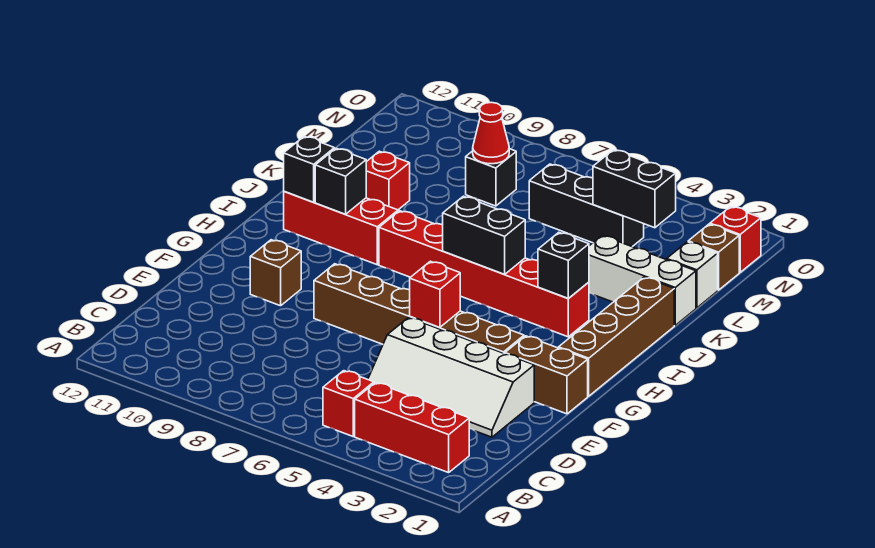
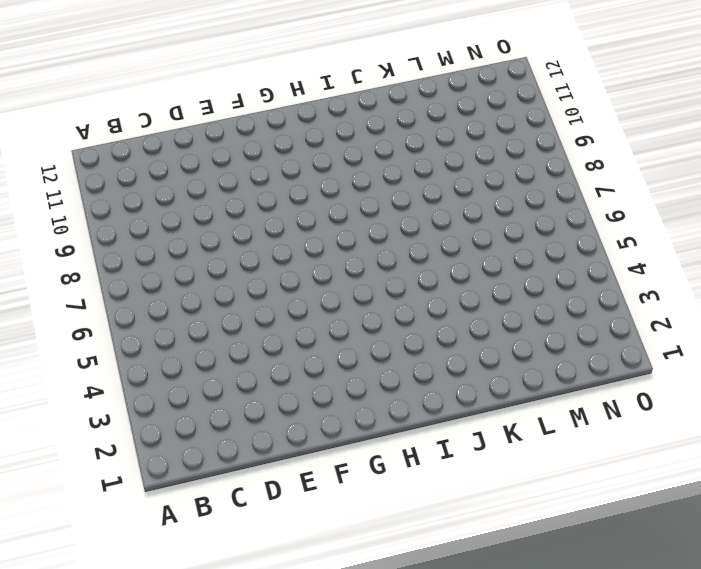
none -> red 1x3 brick [355,383,469,473]
none -> red 1x1 brick [323,371,374,436]
none -> white 2x4 slope [368,318,534,437]

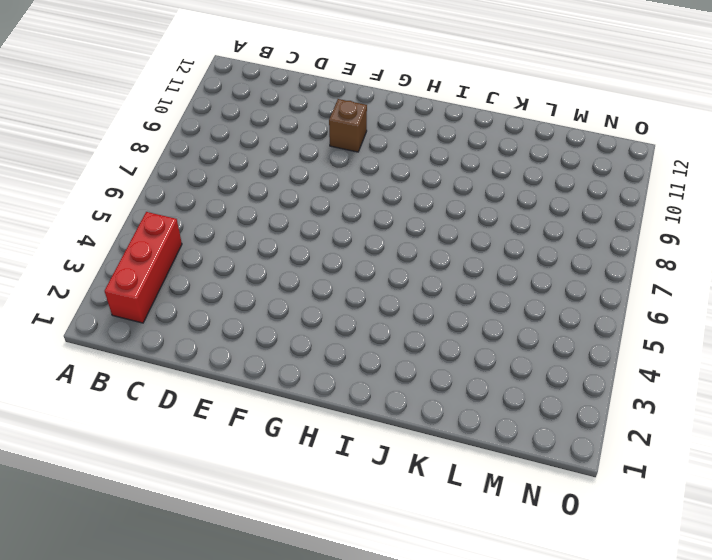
none -> red 1x1 brick [323,371,374,436]
none -> white 2x4 slope [368,318,534,437]
none -> brown 1x2 brick [505,336,588,414]

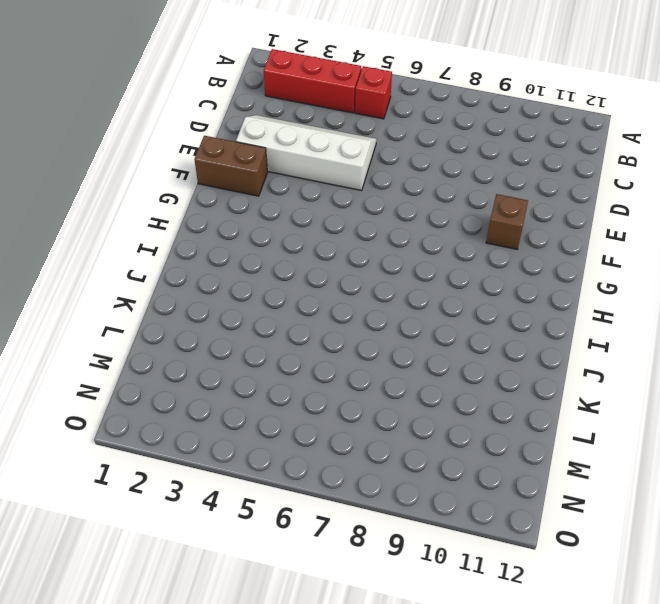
none -> brown 1x6 brick [314,264,524,354]
none -> brown 1x4 brick [559,277,674,396]
none -> red 1x6 brick [379,211,589,337]

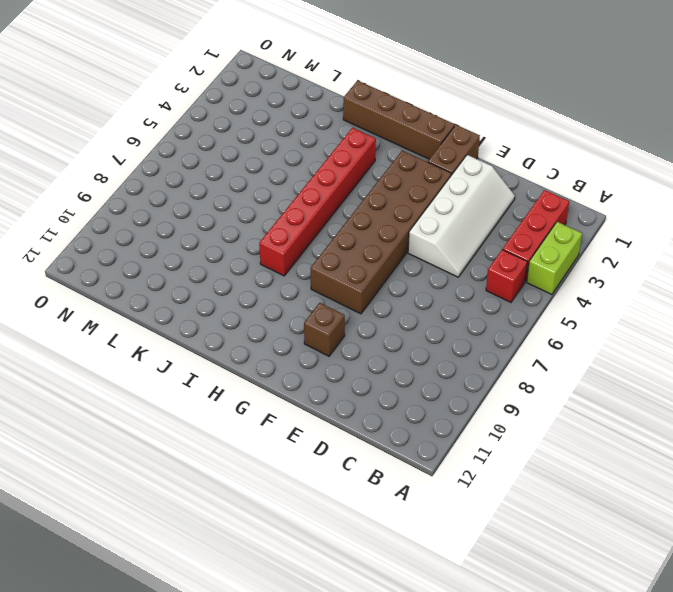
lime 1x2 brick [527,222,582,295] -> none
brown 2x6 brick [311,151,451,314] -> brown 1x6 brick [314,264,524,354]
none -> red 1x3 brick [284,192,398,265]
none -> white 1x3 brick [589,236,696,325]
none -> red 1x1 brick [366,151,410,210]

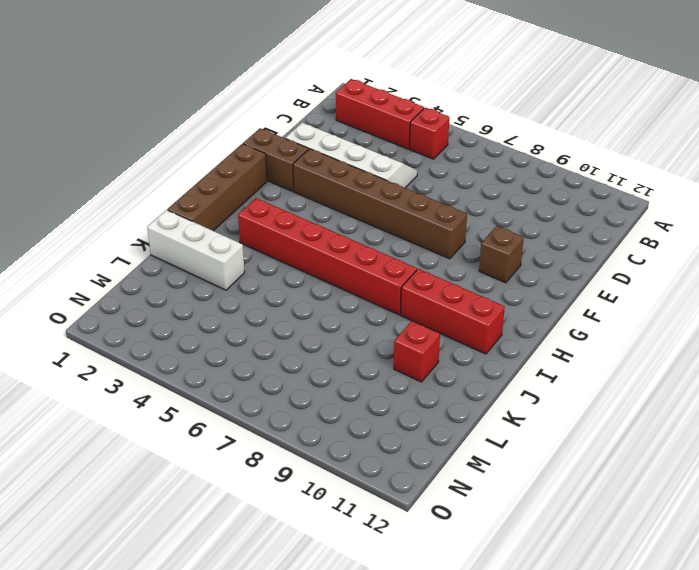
none -> white 1x1 brick [667,242,718,308]
none -> brown 1x1 brick [688,224,739,290]
none -> black 1x3 brick [529,164,644,247]

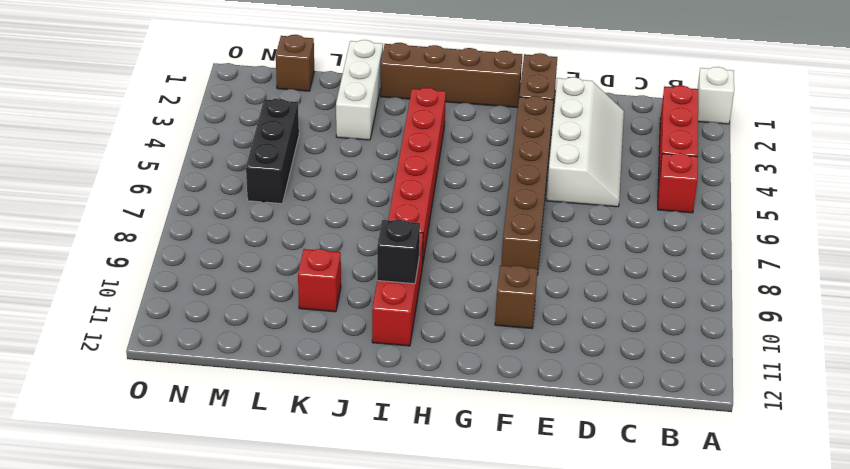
white 1x1 brick [697,67,734,124] -> white 1x1 brick moved to [667,242,718,308]
none -> black 1x1 brick [466,149,516,206]
none -> red 1x1 brick [710,206,761,272]
none -> red 1x1 brick [410,261,460,327]

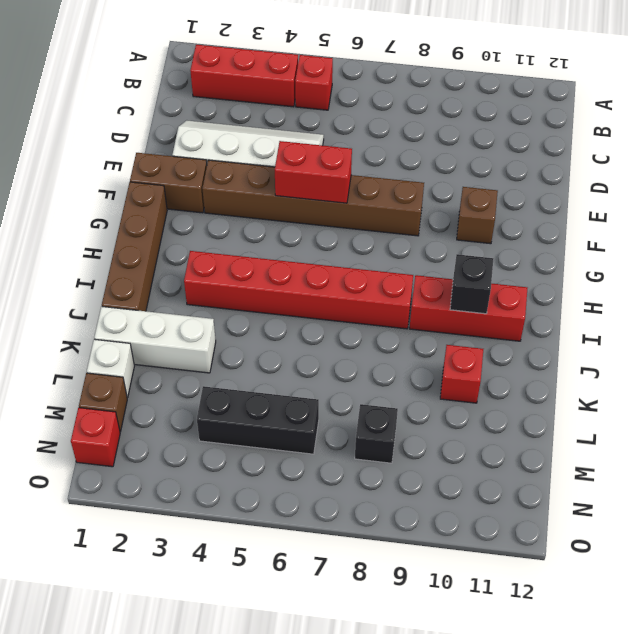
red 1x2 brick [275,141,352,203] -> red 1x1 brick [410,261,460,327]
none -> black 1x1 brick [538,232,589,299]
none -> black 1x2 brick [443,196,525,274]
none -> black 1x1 brick [284,136,334,202]

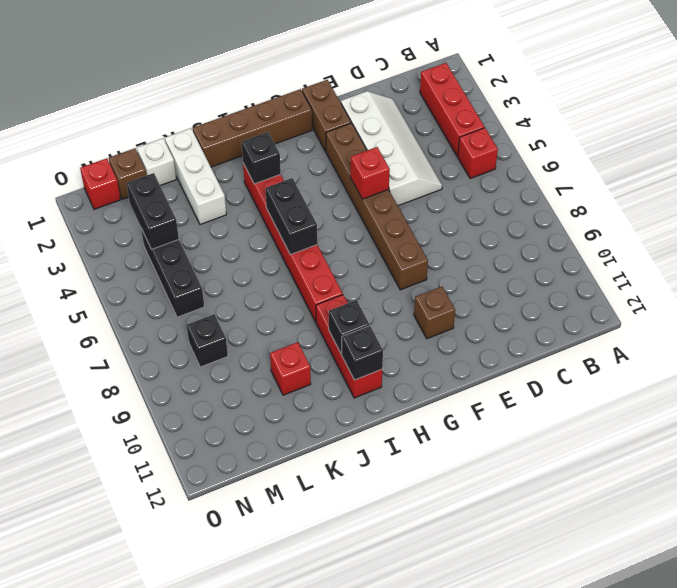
none -> red 1x1 cone [473,102,509,164]

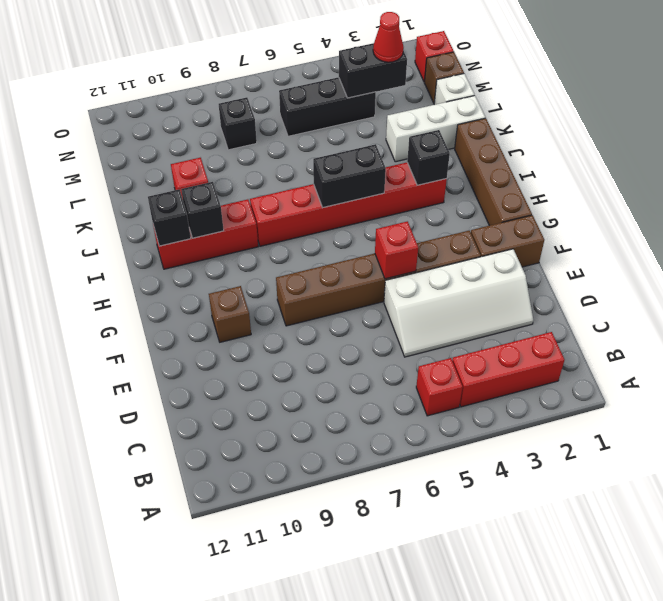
red 1x1 cone [373,12,404,62] -> red 1x1 cone moved to [473,102,509,164]

